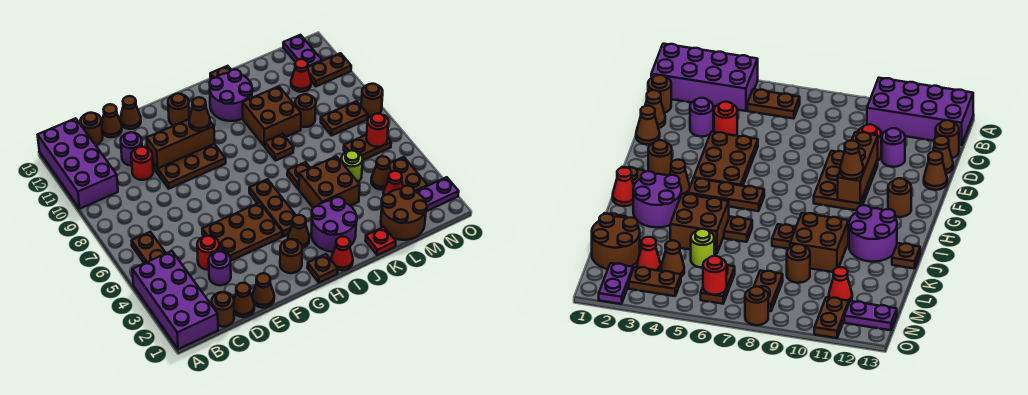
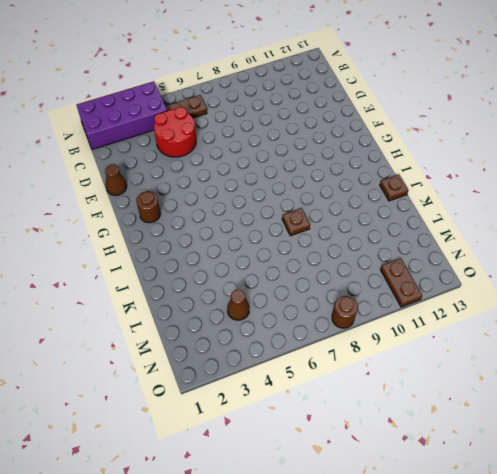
red 2x2 round brick [154,107,196,157] -> red 1x1 round brick [197,236,219,270]
none -> purple 2x4 brick [38,118,118,209]
none -> brown 1x1 round brick [212,292,234,327]
none -> brown 1x1 round brick [80,113,103,145]
none -> brown 1x1 cone [234,283,254,317]

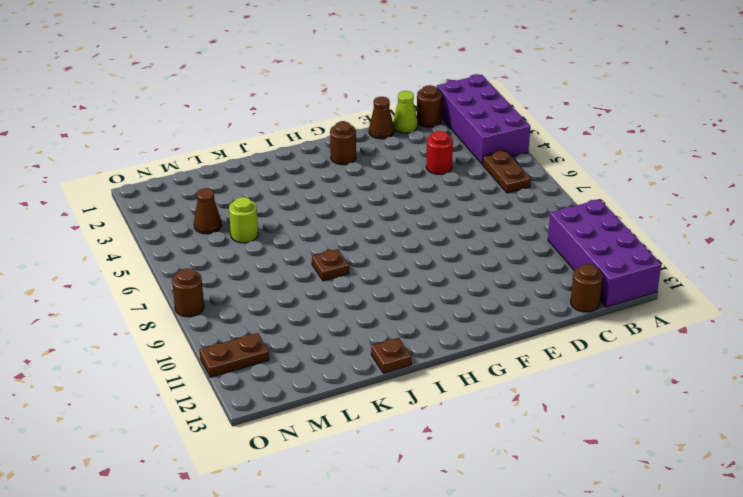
lime 1x1 cone [393,91,418,133] -> brown 1x1 cone [234,283,254,317]
none -> purple 1x1 round brick [209,251,231,285]
none -> red 1x1 round brick [131,147,153,180]
none -> purple 1x1 round brick [121,132,142,166]
none -> brown 1x1 cone [102,104,122,137]

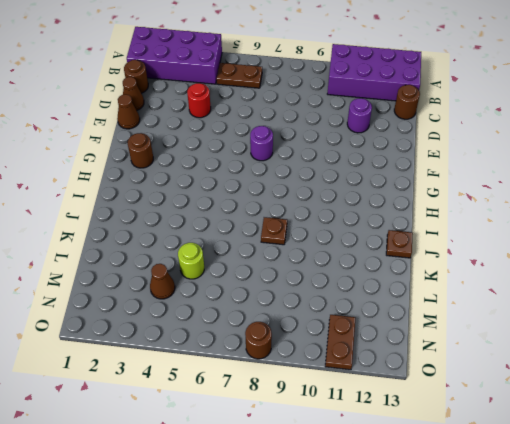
purple 1x1 round brick [250,126,273,161] -> purple 1x1 round brick moved to [209,251,231,285]
none -> red 1x1 round brick [131,147,153,180]
none -> brown 1x1 cone [102,104,122,137]
none -> brown 2x3 plate [202,203,282,261]
none -> brown 2x3 plate [153,144,226,189]

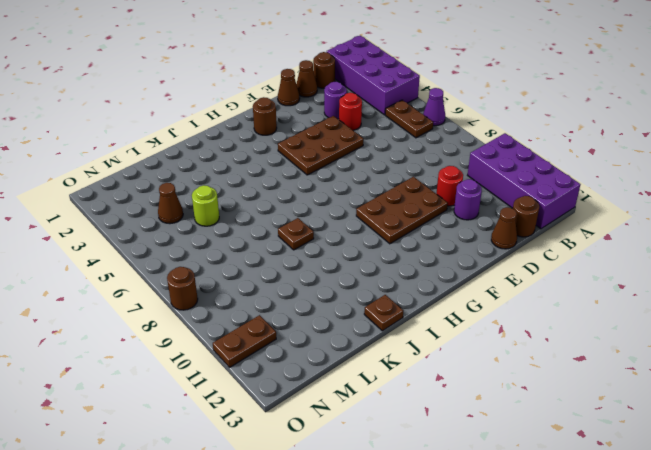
purple 1x1 cone [423,88,445,126] -> none
none -> brown 1x1 cone [120,96,141,129]
none -> brown 1x1 round brick [168,94,189,125]
none -> brown 1x1 plate [307,254,338,283]
none -> brown 1x1 cone [288,215,309,248]

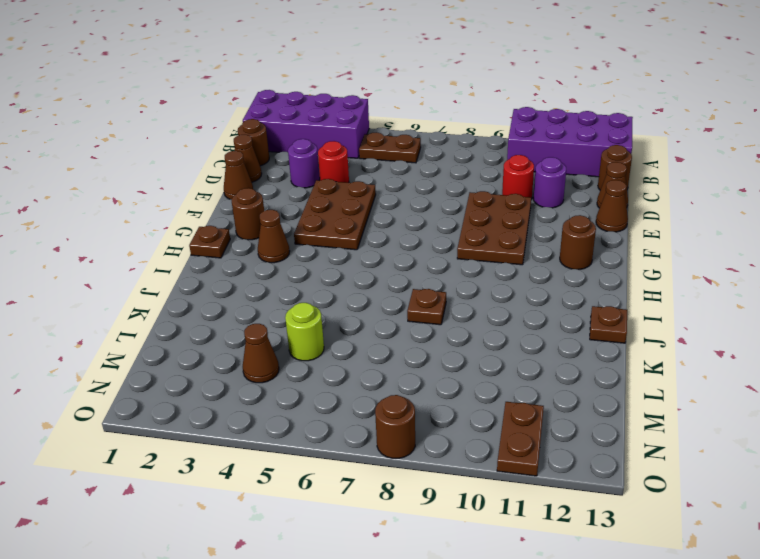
none -> brown 1x3 plate [249,179,296,236]
none -> red 1x1 cone [331,236,353,270]
none -> purple 2x2 round brick [311,197,357,252]
none -> purple 2x2 round brick [210,69,252,121]

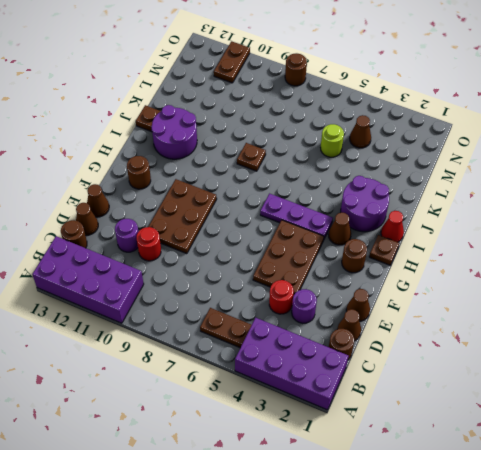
purple 1x3 plate [260,194,333,239] -> brown 1x3 plate [249,179,296,236]
none -> brown 2x2 brick [299,156,360,208]
none -> brown 1x1 plate [287,162,310,189]
none -> brown 2x2 brick [243,86,301,146]
none -> red 1x1 plate [366,227,396,255]

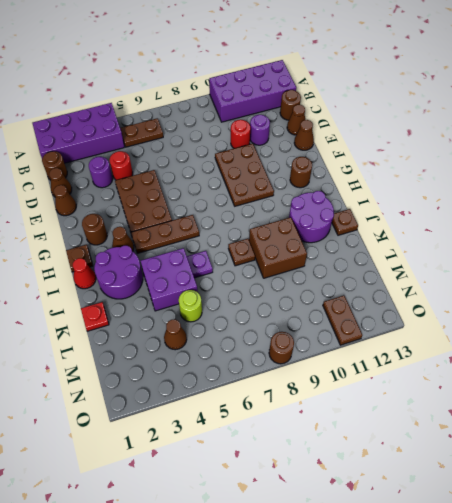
purple 2x2 brick [141,248,198,311] -> brown 2x2 brick [299,156,360,208]
purple 1x1 plate [187,251,213,278] -> brown 1x1 plate [287,162,310,189]
none -> brown 2x2 round brick [381,186,427,240]
none -> brown 1x1 round brick [295,94,316,127]
none -> red 1x1 cone [383,171,403,196]
none -> brown 1x2 plate [344,135,391,160]

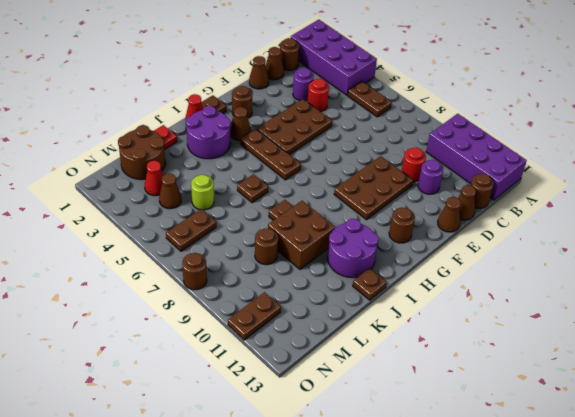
none -> brown 2x2 brick [299,156,360,208]
none -> brown 1x2 plate [321,101,368,135]
none -> red 1x1 cone [291,59,311,92]
none -> purple 1x2 plate [416,177,459,211]

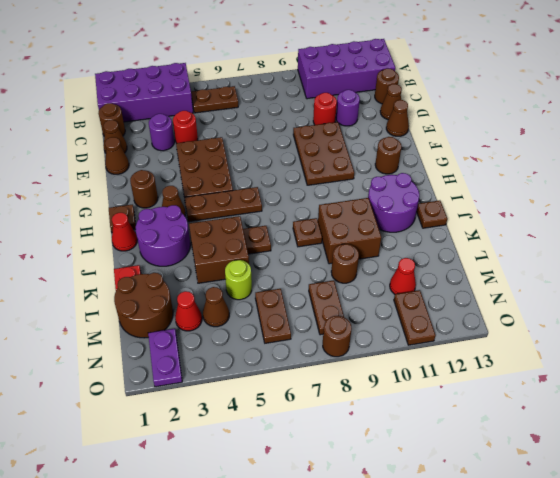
none -> brown 1x2 plate [389,157,428,192]
none -> purple 1x2 plate [283,35,322,67]
none -> brown 1x3 brick [147,119,214,168]
none -> red 1x1 round brick [366,114,388,147]

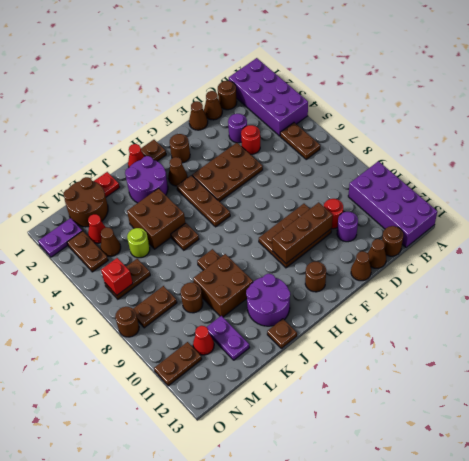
purple 1x2 plate [207,316,250,360] -> purple 1x2 plate moved to [283,35,322,67]
red 1x1 brick [101,258,133,295] -> red 1x1 round brick [366,114,388,147]
none -> brown 1x1 cone [189,97,210,131]

